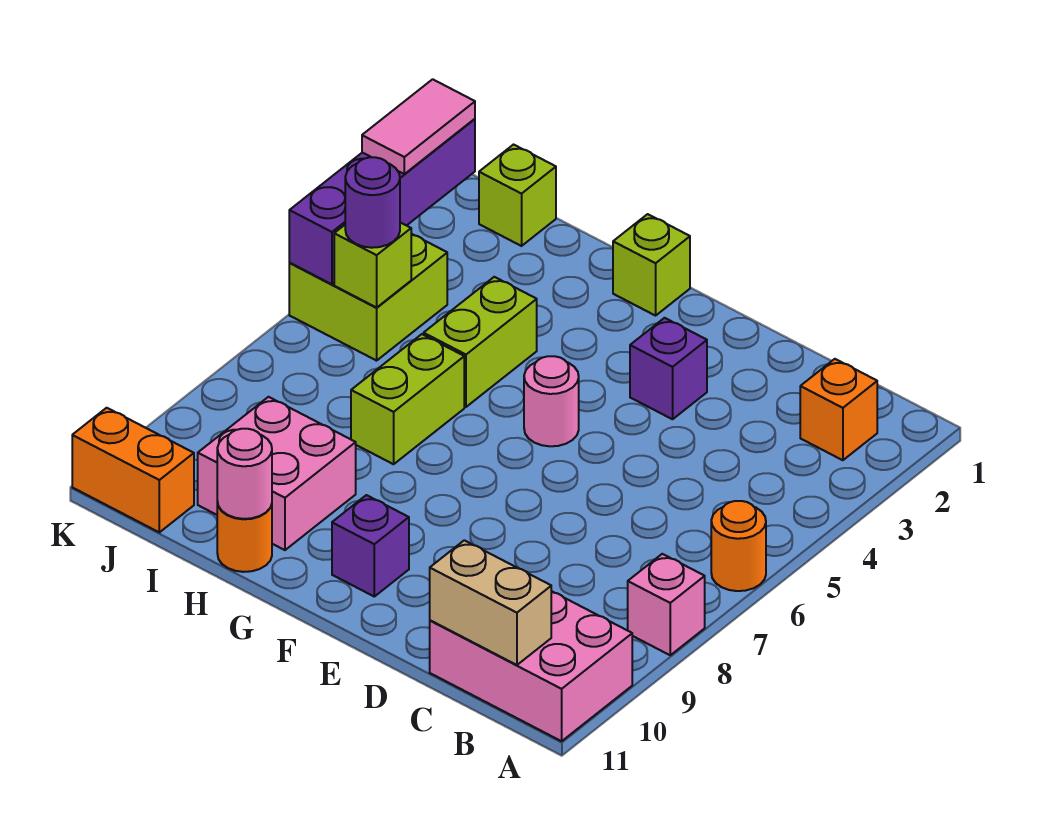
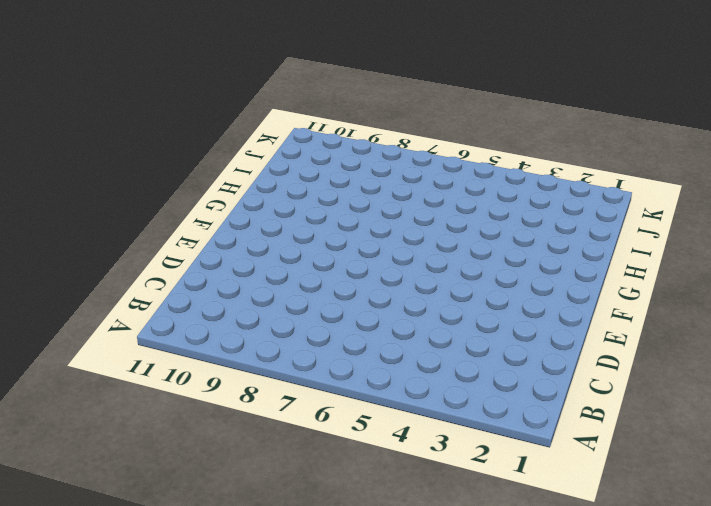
none -> orange 1x1 round brick [711,501,766,591]
none -> pink 1x1 brick [628,554,705,655]
none -> pink 2x3 brick [430,591,632,741]

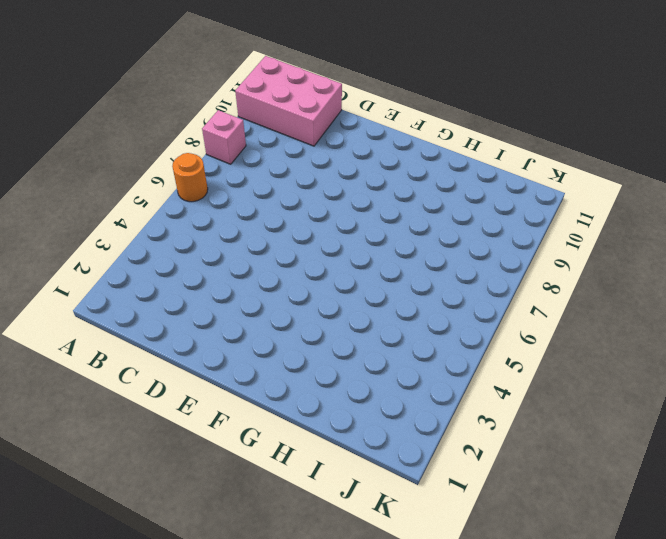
none -> orange 1x1 brick [800,359,877,460]
none -> purple 1x1 brick [630,318,707,419]
none -> pink 1x1 round brick [524,356,579,446]

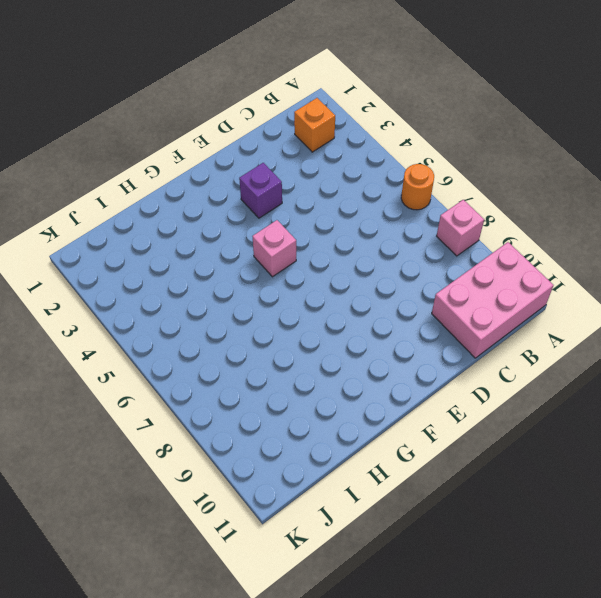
pink 1x1 brick [252,220,296,277] -> pink 1x1 round brick [524,356,579,446]
none -> purple 1x1 brick [332,495,409,596]
none -> lime 1x1 brick [613,214,690,316]
none -> lime 1x2 brick [424,277,537,407]

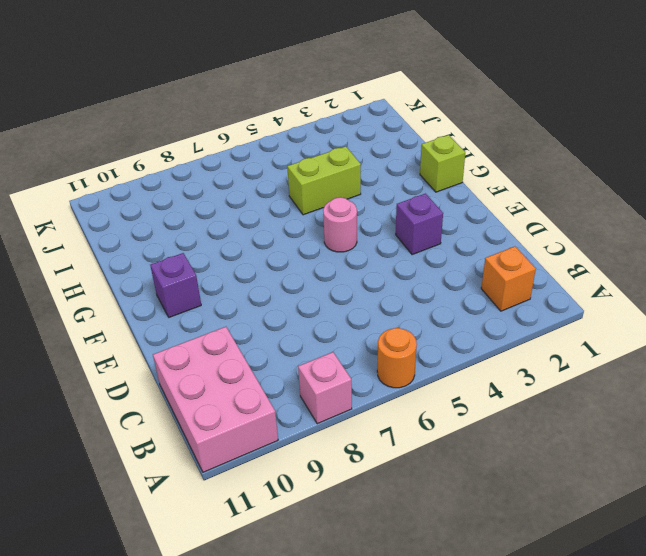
none -> lime 1x2 brick [351,334,464,464]
none -> pink 2x2 brick [198,397,356,550]
none -> orange 1x1 round brick [217,502,272,572]

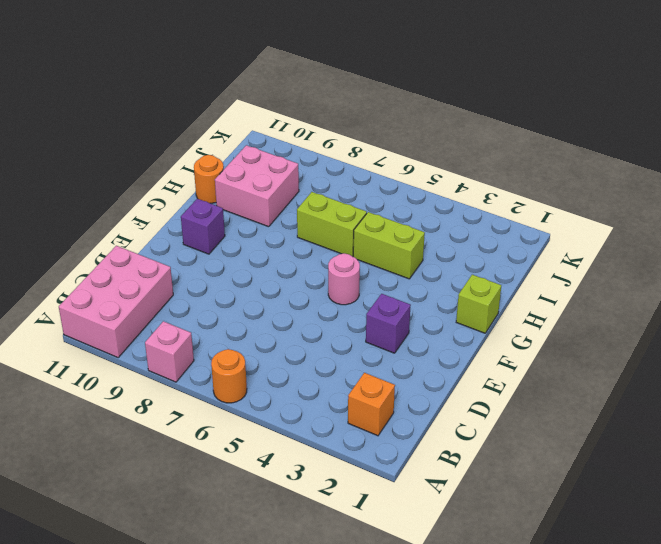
none -> lime 1x1 brick [479,145,556,246]
none -> lime 2x2 brick [289,234,447,361]
none -> orange 1x2 brick [72,408,194,532]

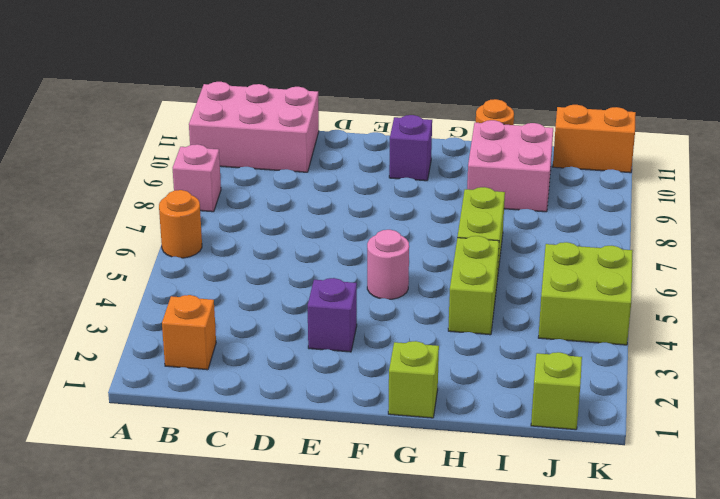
none -> tan 1x2 brick [430,540,551,665]
none -> pink 1x1 round brick [217,429,272,519]
none -> lime 1x1 brick [334,223,411,308]

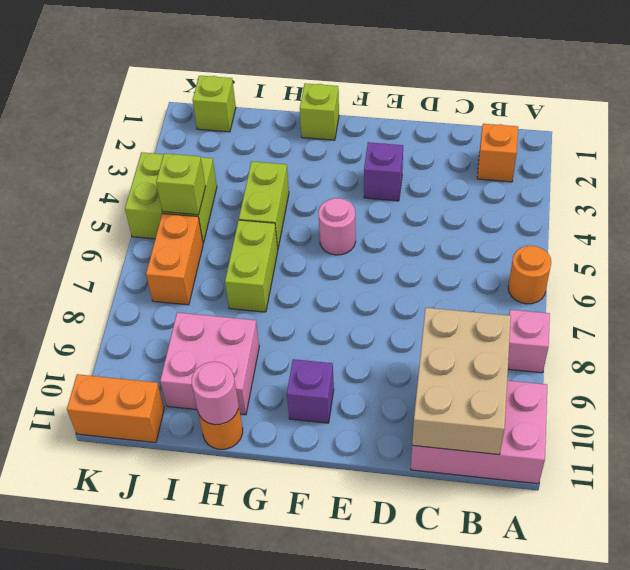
tan 2x3 brick [412,308,511,455] -> tan 1x2 brick [430,540,551,665]
orange 1x2 brick [146,213,203,305] -> none
none -> purple 1x4 brick [289,119,475,284]
none -> purple 1x1 round brick [345,157,400,248]
none -> pink 1x2 tile [362,79,475,174]

